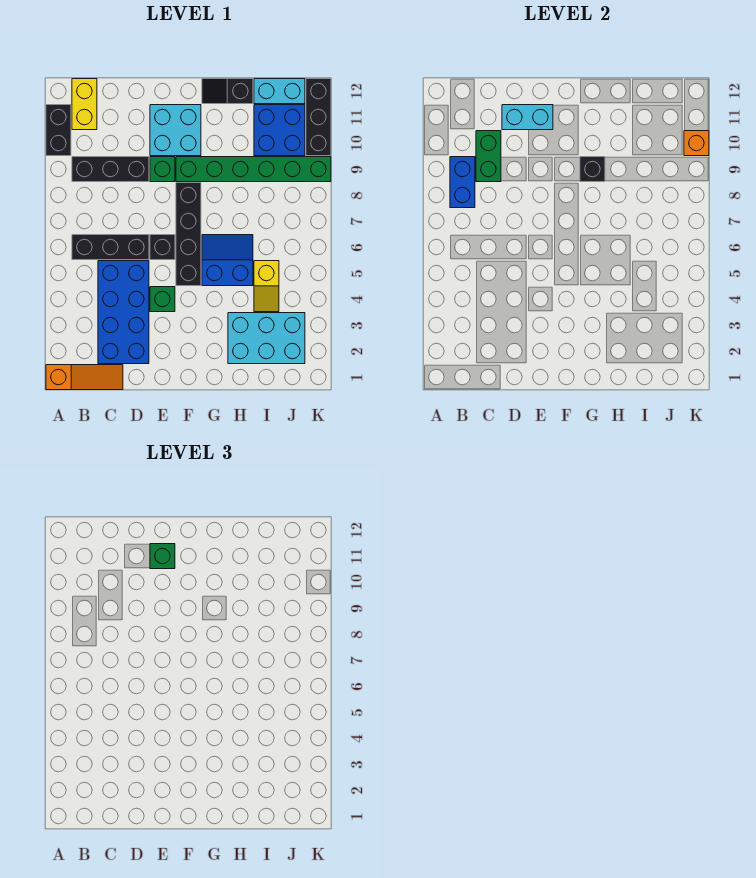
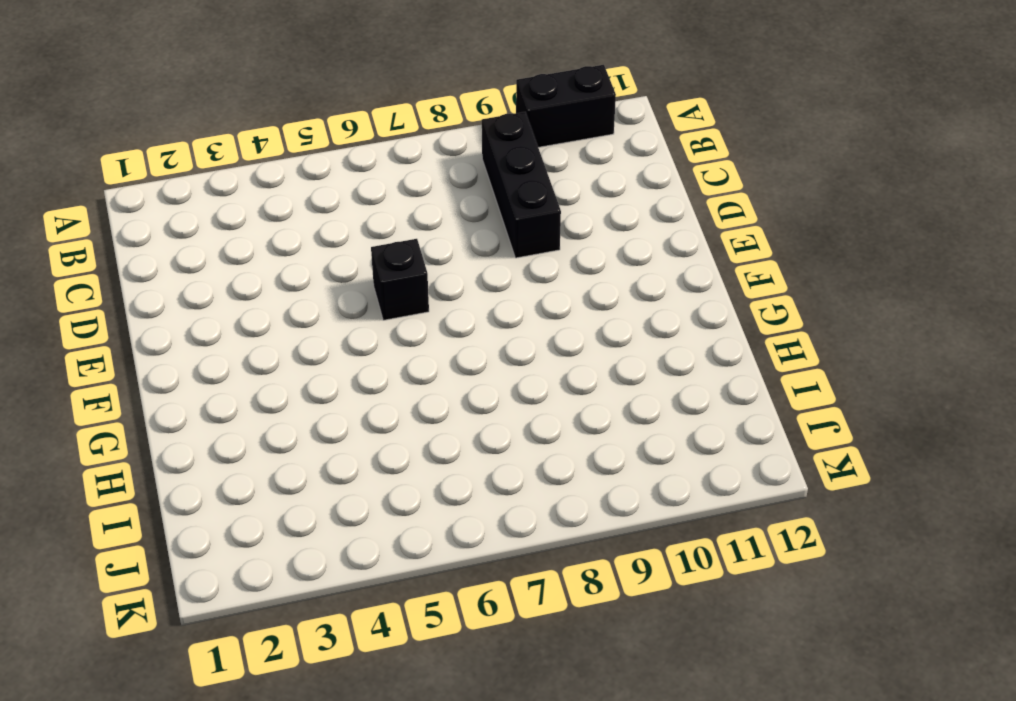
none -> orange 1x3 slope [46,365,123,390]
none -> black 1x3 brick [72,235,149,260]
none -> yellow 1x2 brick [72,79,97,130]

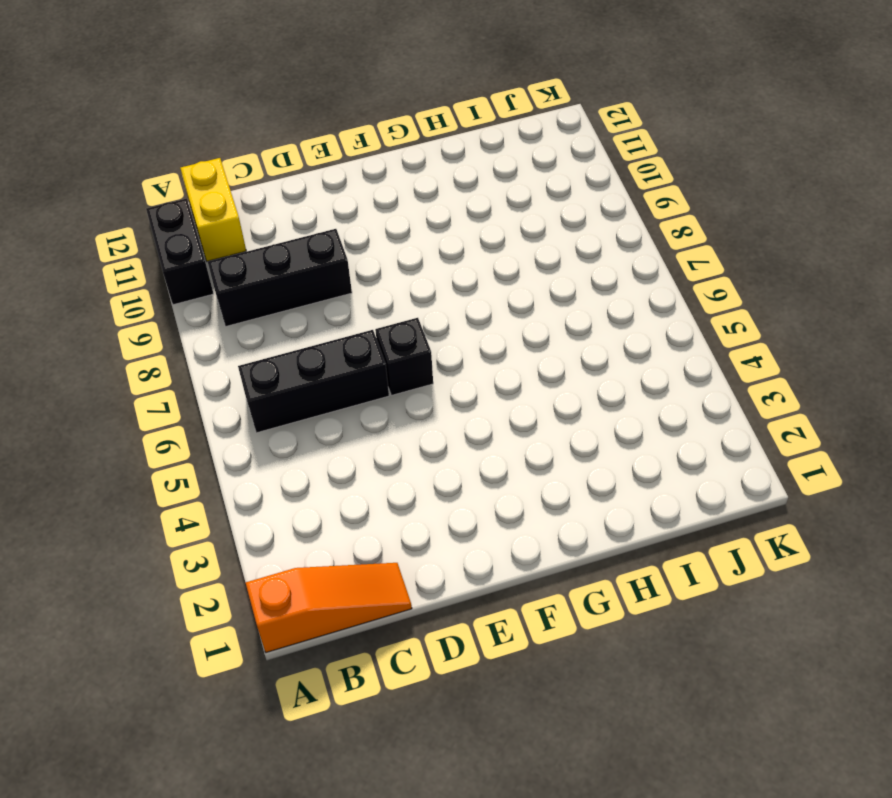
none -> blue 2x4 brick [98,261,149,364]
none -> green 1x1 brick [150,287,175,312]
none -> green 1x1 brick [150,157,175,182]

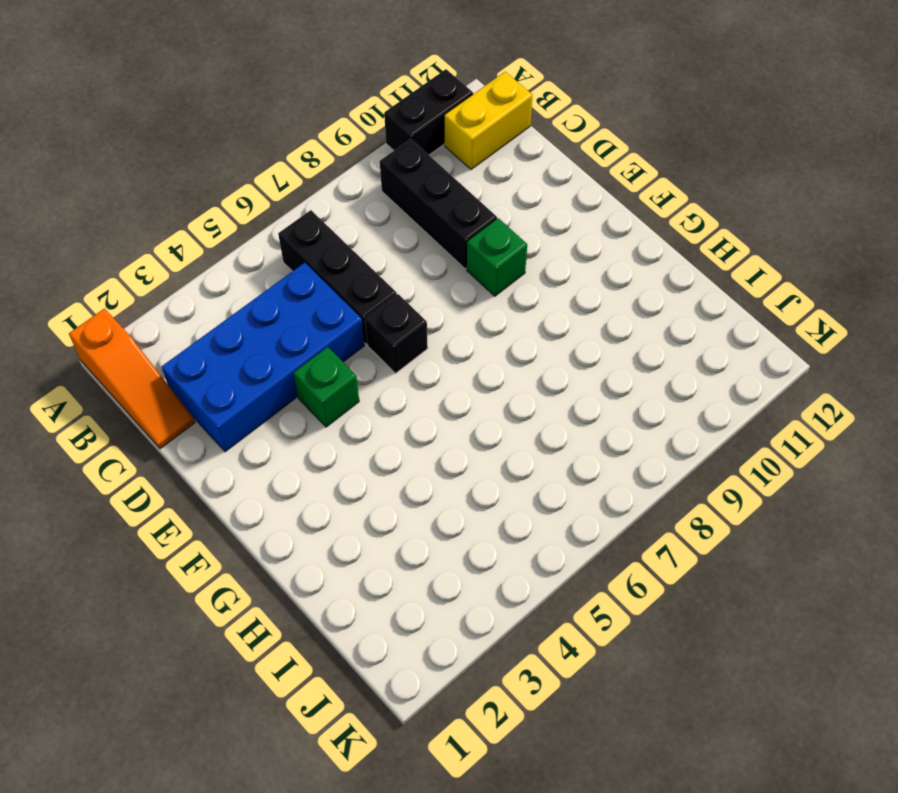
none -> cyan 2x2 brick [150,105,201,156]
none -> black 1x4 brick [176,183,201,286]
none -> green 1x6 brick [176,157,331,182]

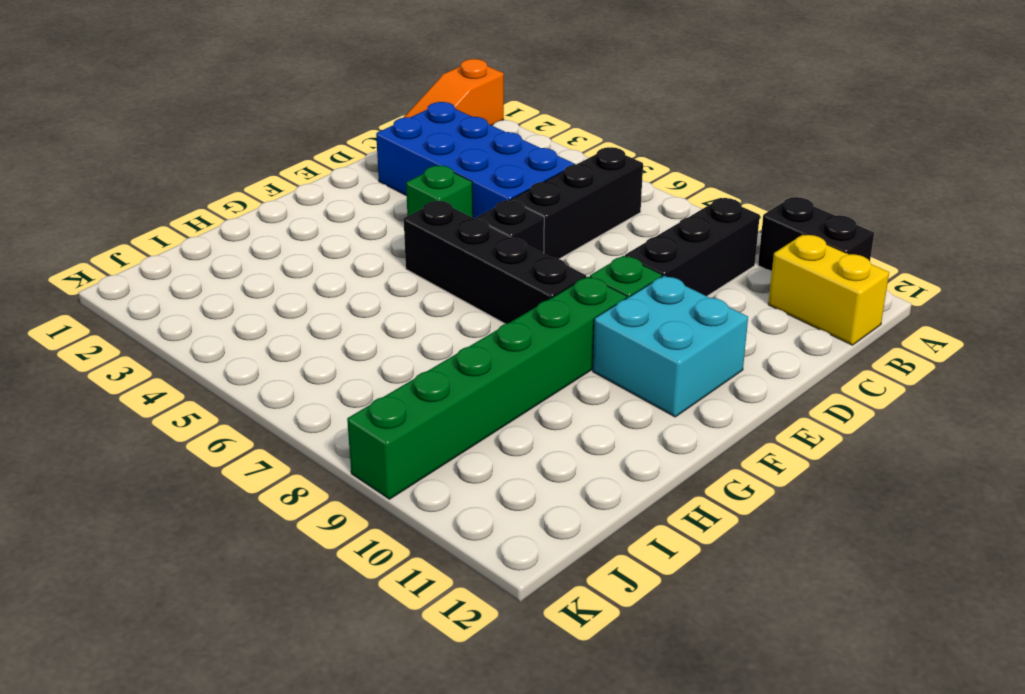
none -> blue 2x2 slope [202,235,253,286]
none -> black 1x2 slope [202,79,253,104]
none -> cyan 2x3 brick [228,313,305,364]

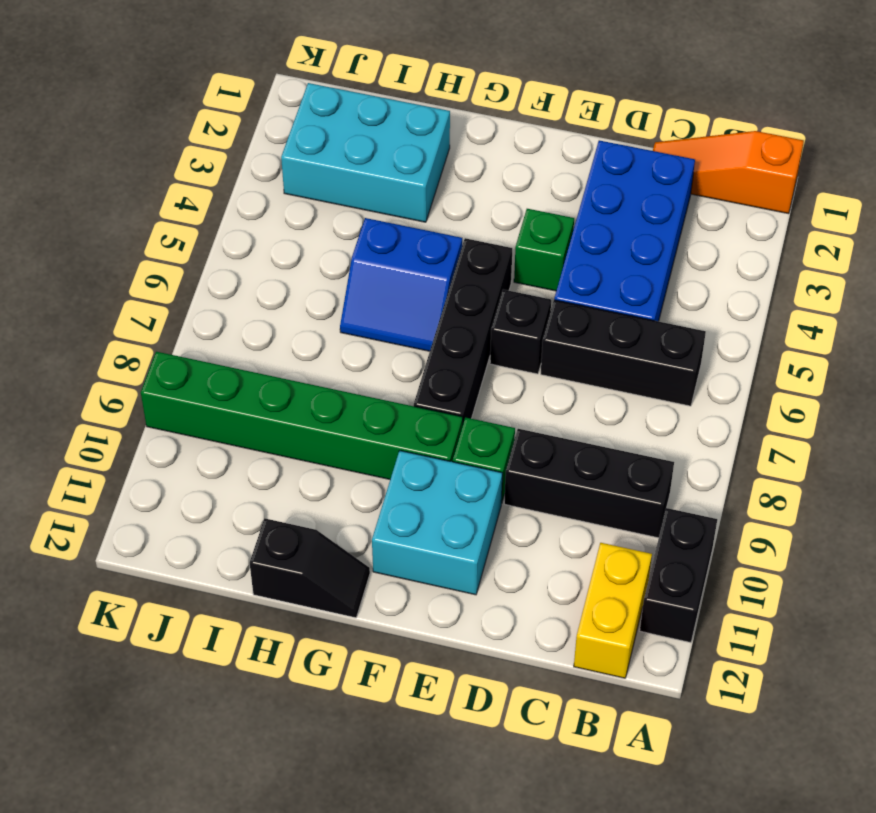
none -> yellow 1x2 slope [254,261,279,312]
none -> blue 2x2 brick [254,105,305,156]
none -> cyan 1x2 brick [254,79,305,104]

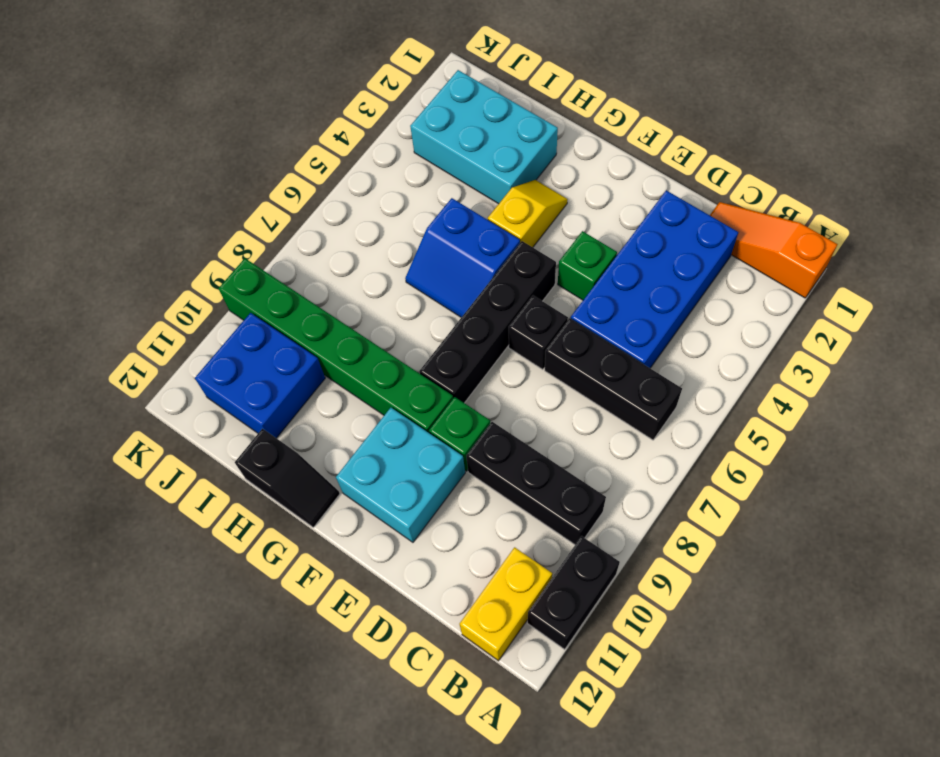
yellow 1x2 slope [488,180,568,247] -> yellow 1x2 slope moved to [254,261,279,312]
none -> cyan 1x2 brick [254,79,305,104]
none -> black 1x3 brick [306,79,331,156]
none -> blue 1x2 brick [450,157,475,208]

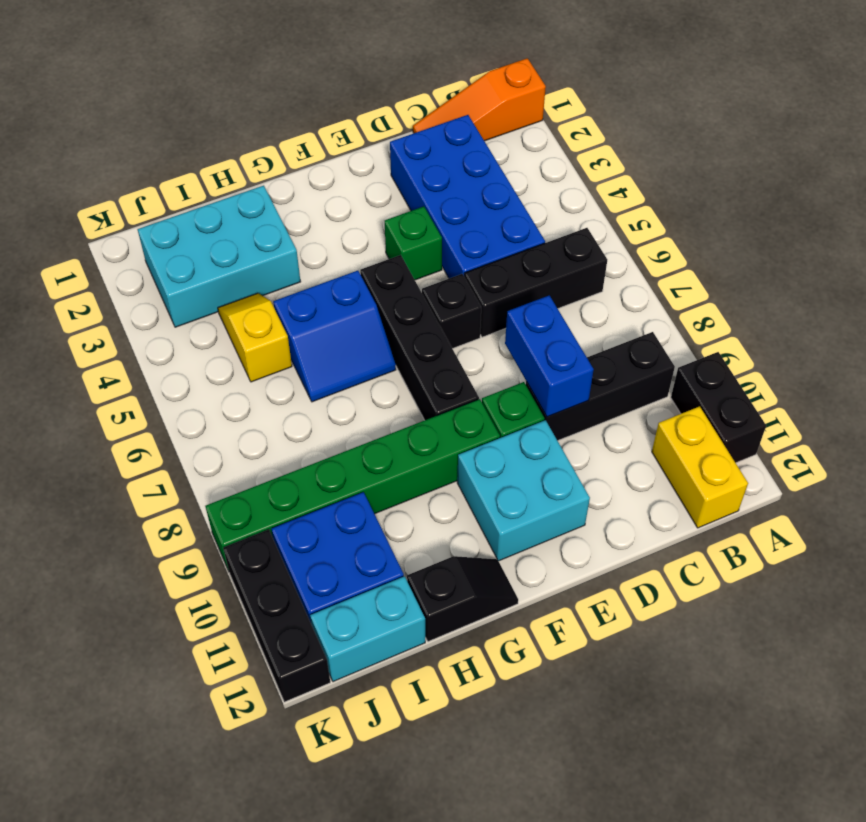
blue 1x2 brick [505,295,594,417] -> blue 1x2 brick moved to [450,157,475,208]
none -> green 1x2 brick [476,131,501,182]
none -> cyan 1x2 brick [502,105,553,130]
none -> black 1x1 brick [580,157,605,182]

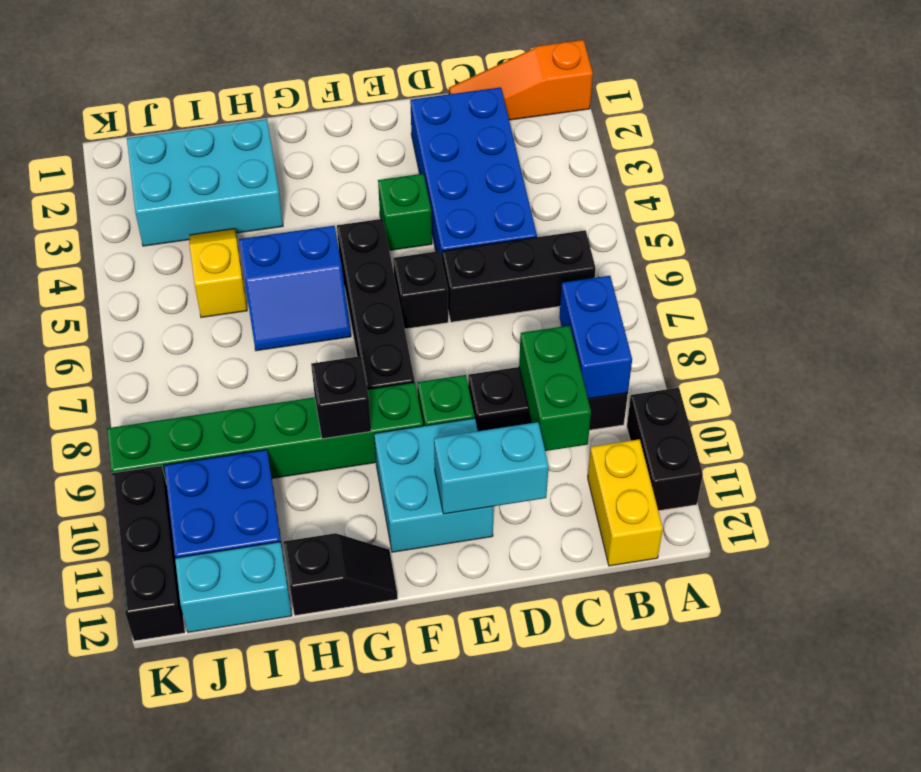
none -> orange 1x1 brick [684,131,709,156]
none -> green 1x1 brick [150,544,175,569]

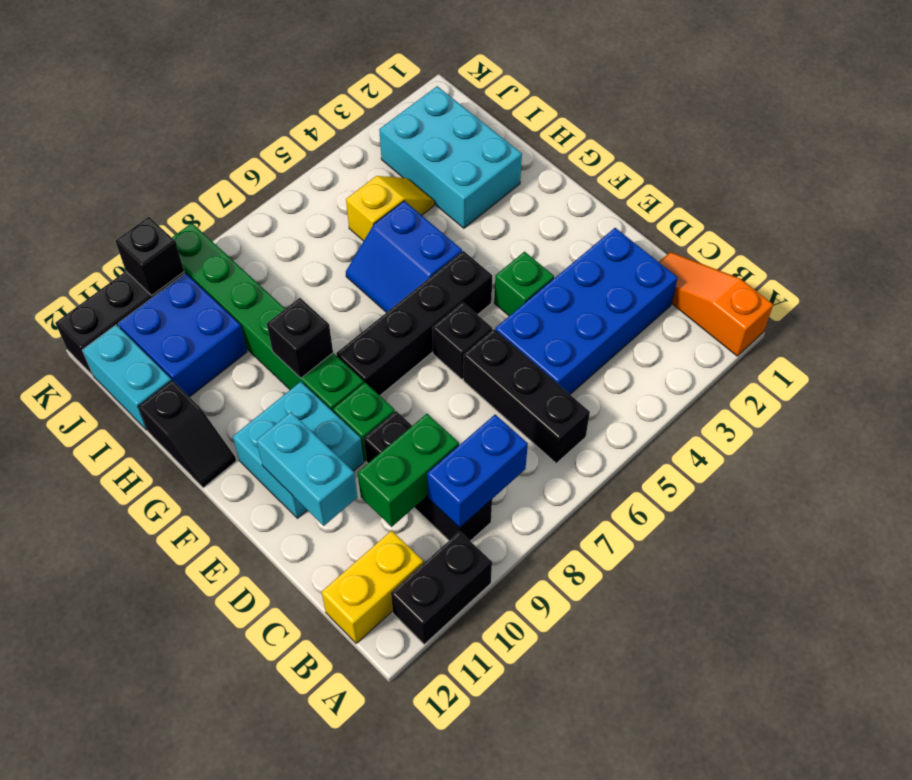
black 1x1 brick [115,217,184,296] -> orange 1x1 brick [684,131,709,156]
none -> green 1x1 brick [150,544,175,569]

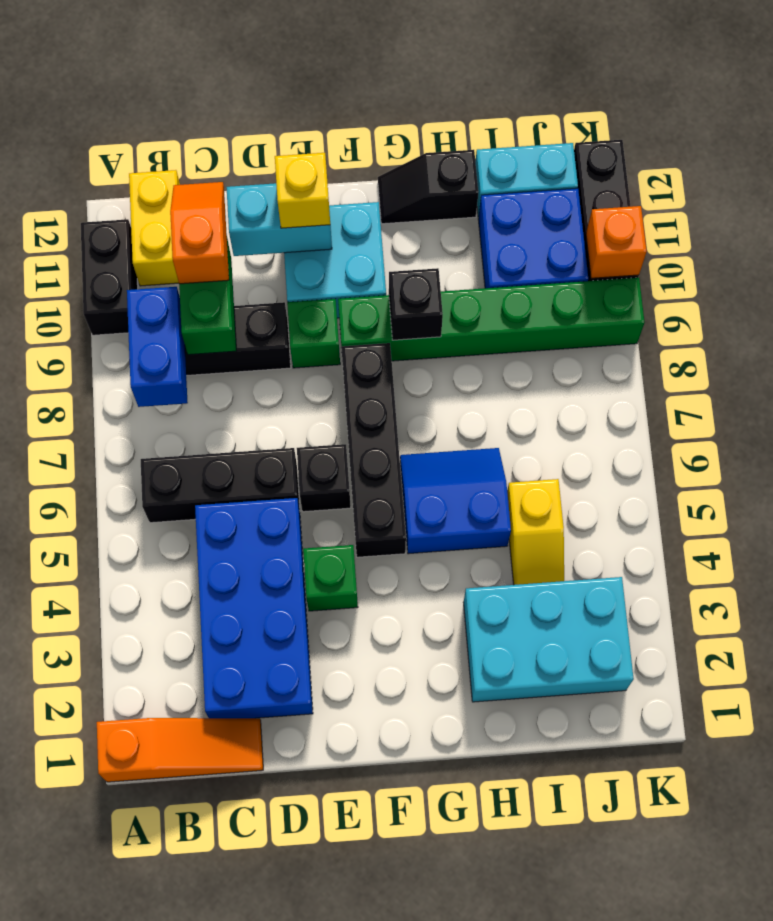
orange 1x2 slope [170,182,229,284] -> none
yellow 1x1 brick [275,153,330,228] -> green 1x1 brick [150,544,175,569]

